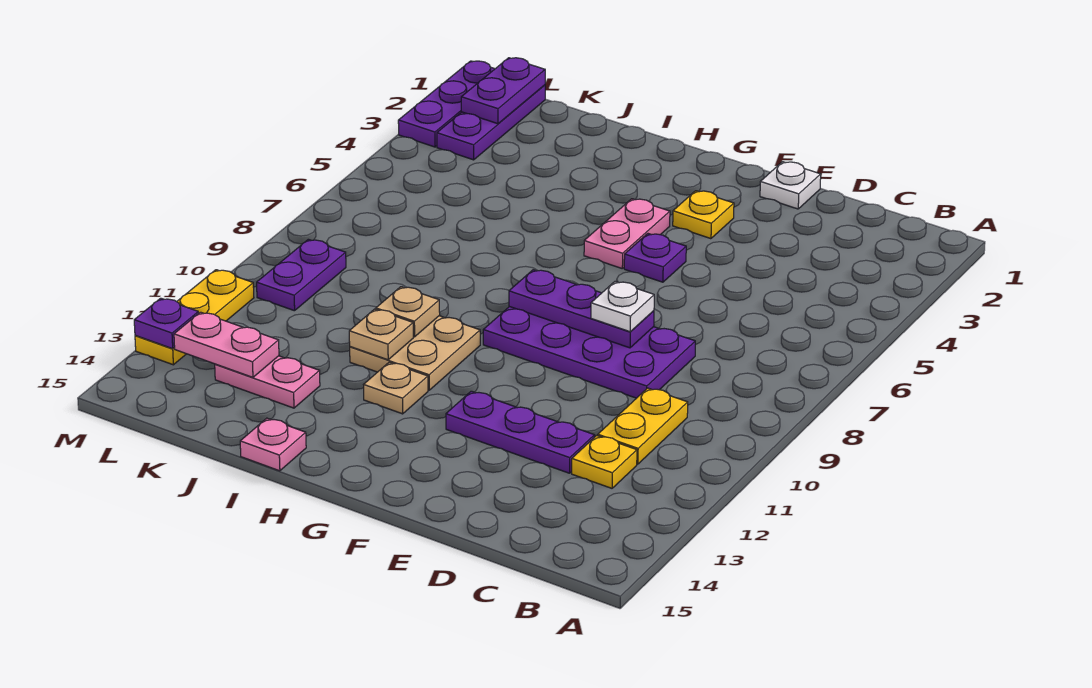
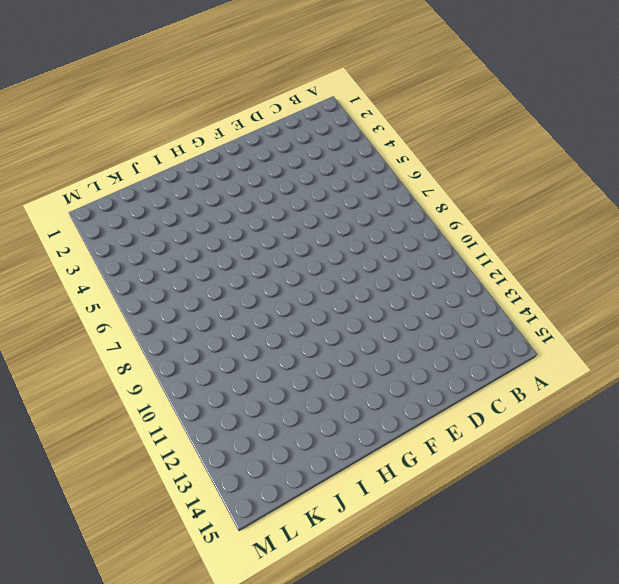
none -> yellow 1x2 plate [598,388,688,464]
none -> yellow 1x1 plate [572,436,637,488]
none -> purple 2x4 plate [483,307,695,398]

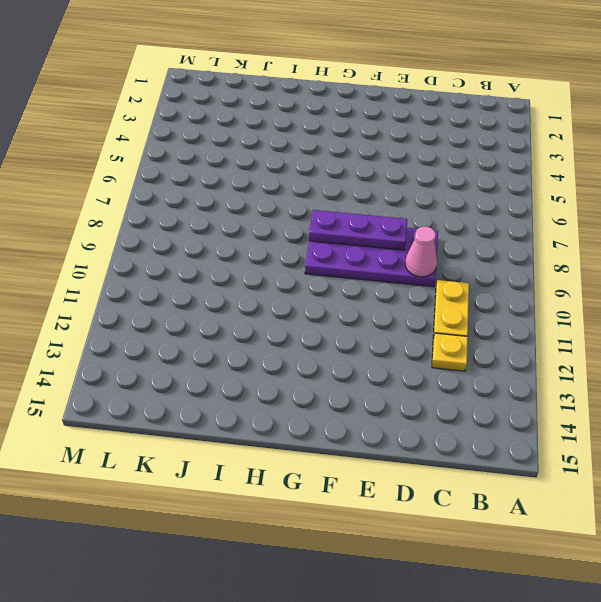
pink 1x1 cone [405,227,437,277] -> none
none -> purple 1x3 plate [446,391,595,473]
none -> white 1x1 plate [760,162,821,209]
none -> yellow 1x1 plate [673,191,734,239]

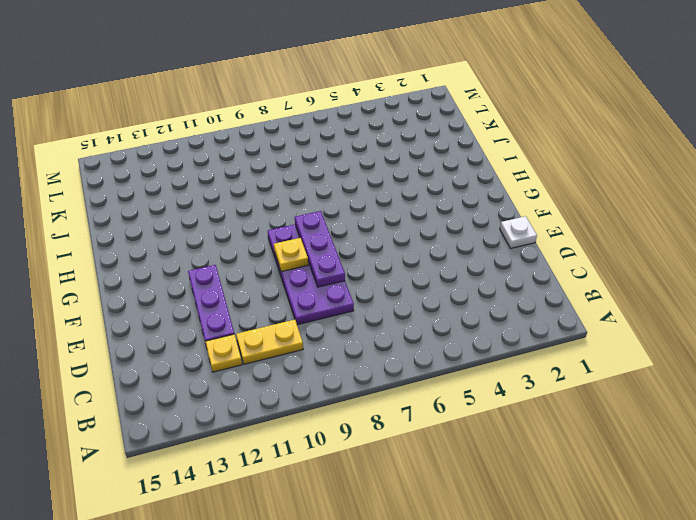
yellow 1x1 plate [274,238,308,272] -> yellow 1x1 plate moved to [673,191,734,239]
none -> purple 1x1 plate [624,234,686,282]
none -> pink 1x2 plate [584,199,670,268]
none -> tan 2x2 plate [350,316,480,390]

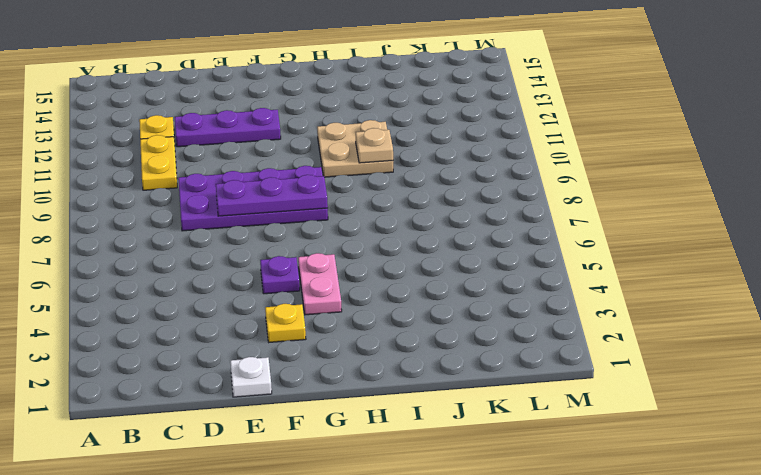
none -> tan 1x1 plate [364,362,428,414]
none -> pink 1x1 plate [240,418,306,471]
none -> pink 1x2 plate [215,356,320,408]

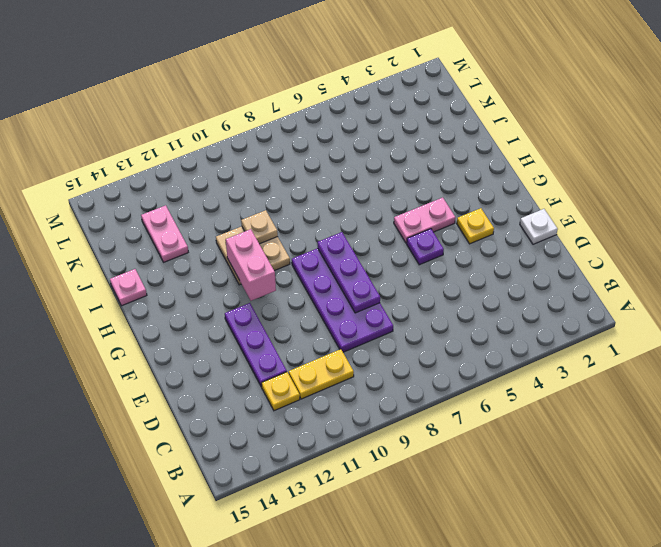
pink 1x2 brick [226,229,276,301] -> none
none -> tan 1x1 plate [364,362,428,414]
none -> purple 1x3 plate [437,85,545,160]
none -> purple 1x2 plate [257,239,346,311]

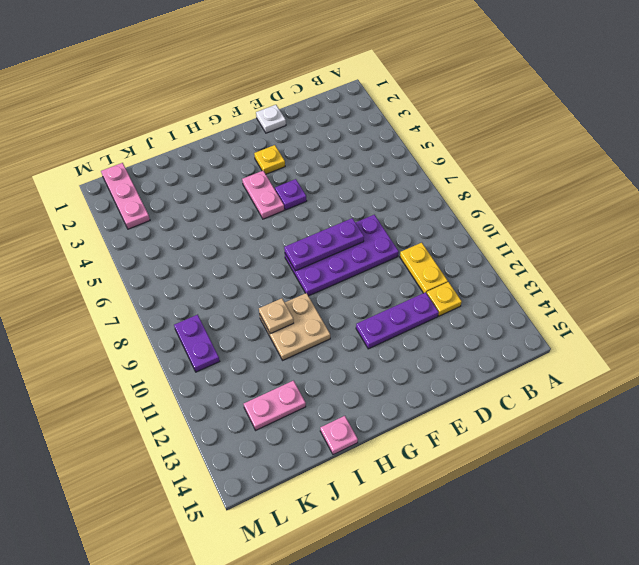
pink 1x3 plate [101,163,150,229] -> purple 1x3 plate [437,85,545,160]
none -> tan 1x1 plate [364,362,428,414]
none -> purple 1x3 plate [398,61,494,147]
none -> yellow 1x3 plate [135,270,254,365]

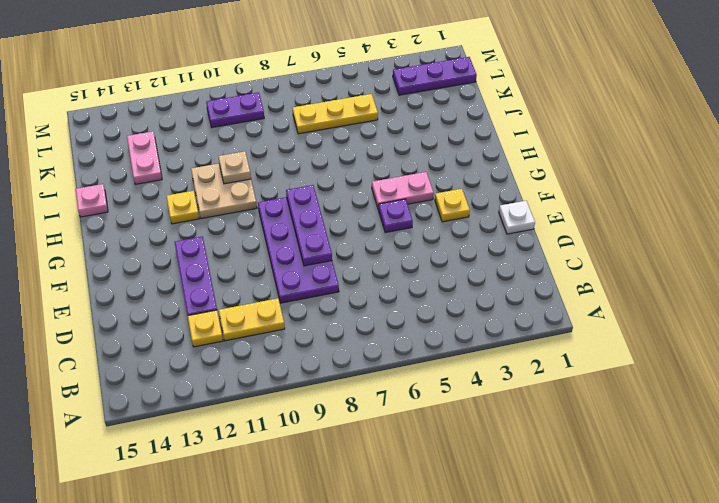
yellow 1x1 plate [166,191,199,224] -> tan 1x1 plate [364,362,428,414]
yellow 1x3 plate [293,94,378,134] -> yellow 1x3 plate moved to [135,270,254,365]
none -> purple 1x3 plate [398,61,494,147]
none -> tan 1x1 plate [349,309,413,360]
none -> pink 1x2 plate [174,312,279,377]

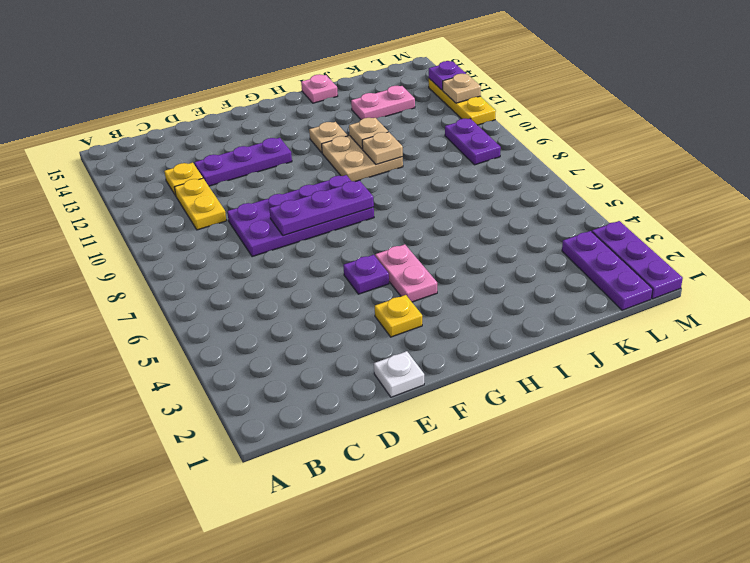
tan 1x1 plate [443,74,481,103] -> none
none -> pink 1x2 plate [174,312,279,377]
none -> purple 1x2 plate [461,58,545,124]
none -> white 1x1 plate [591,281,654,332]

